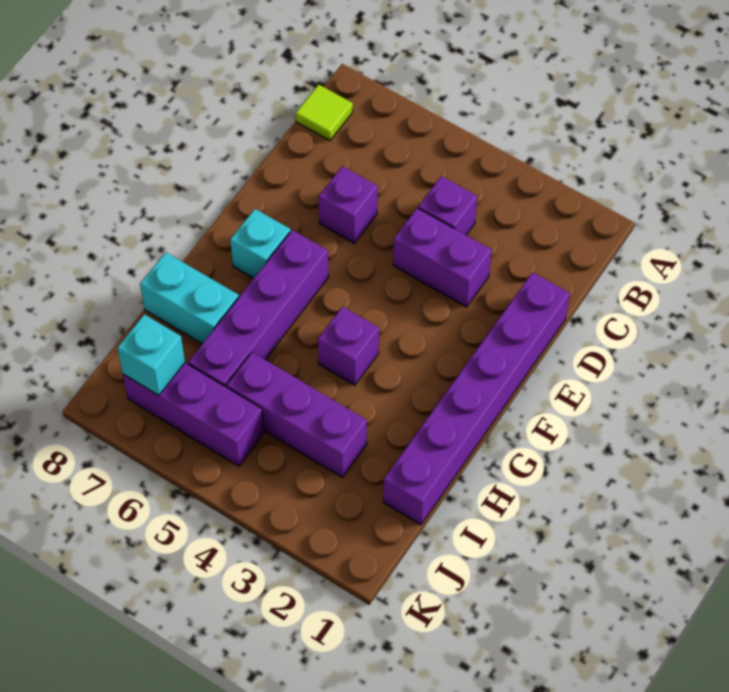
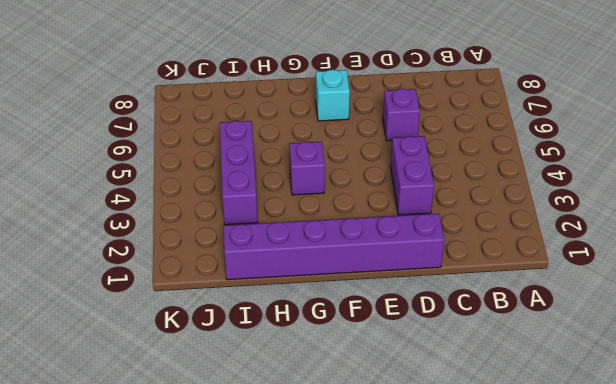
none -> lime 1x1 tile [296,84,353,141]
none -> purple 1x1 brick [418,176,477,235]
none -> purple 1x4 brick [188,230,329,387]

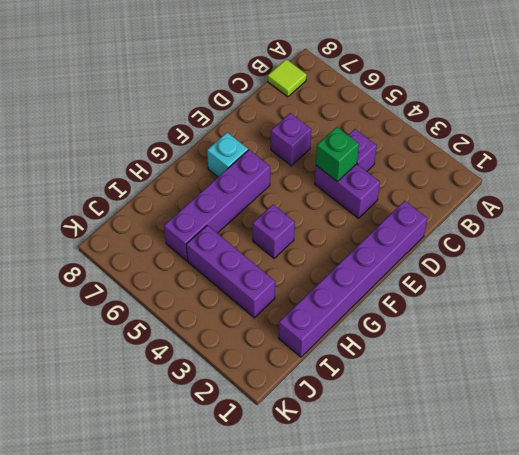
green 1x1 brick [316,127,359,181] -> none
none -> cyan 1x2 brick [140,252,239,344]
none -> purple 1x3 brick [123,363,264,466]
none -> cyan 1x1 brick [117,314,185,395]

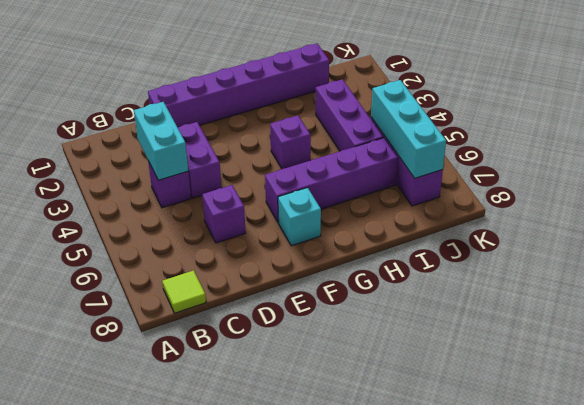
cyan 1x2 brick [134,102,188,180] -> cyan 1x2 brick moved to [140,252,239,344]
cyan 1x3 brick [371,80,446,178] -> cyan 1x1 brick [117,314,185,395]

